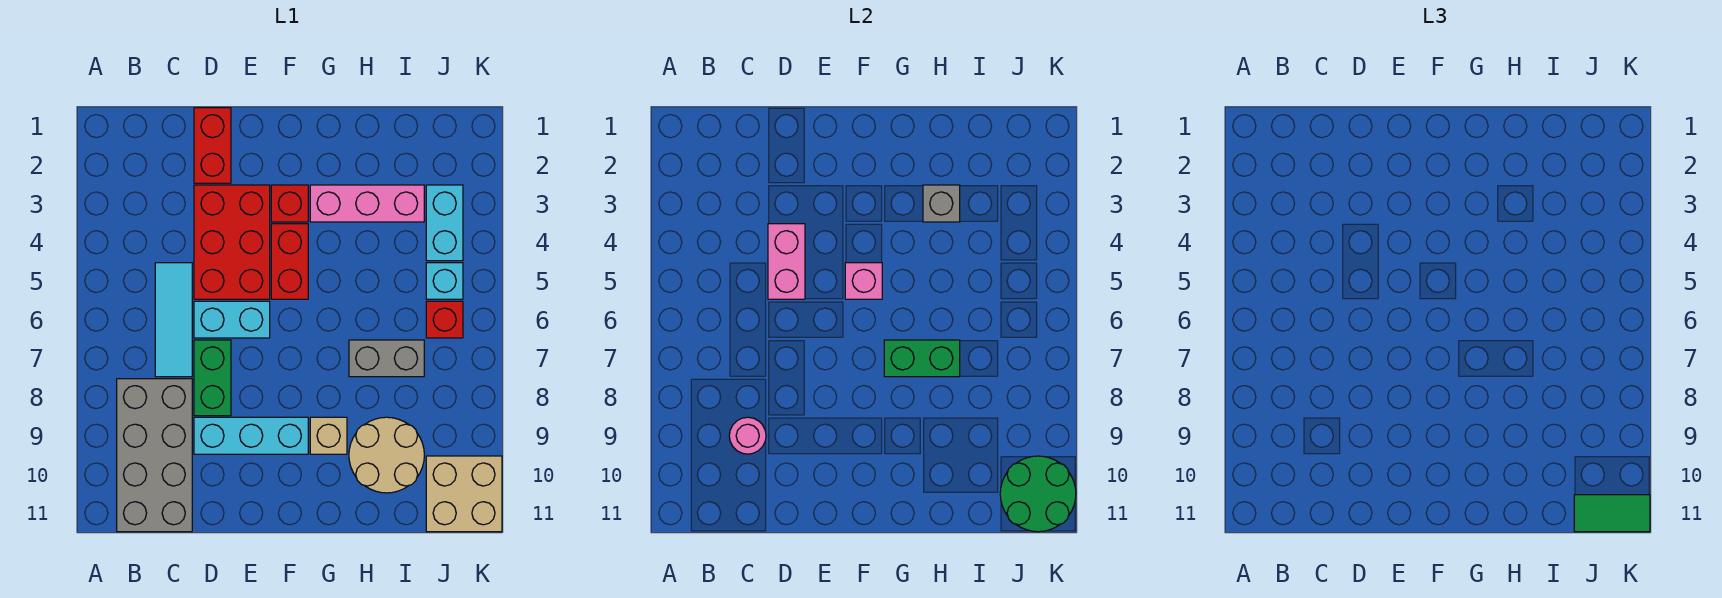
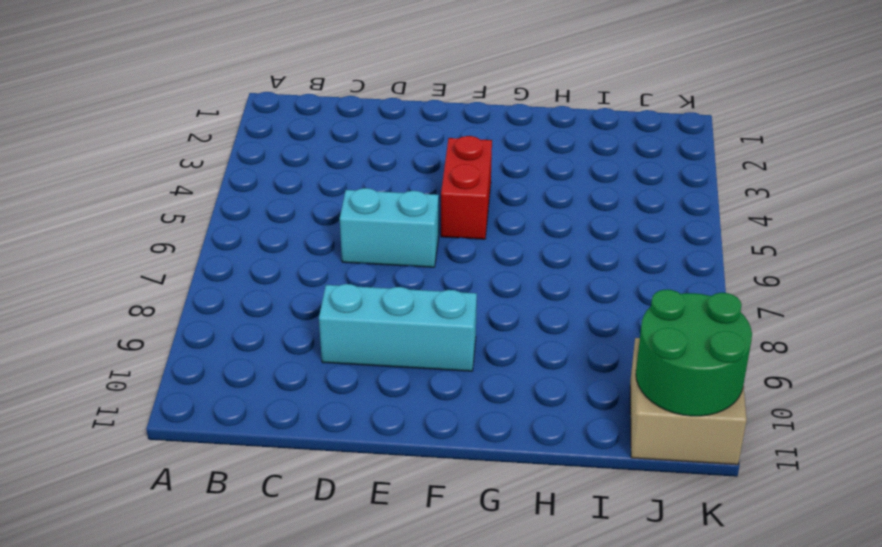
none -> grey 2x4 brick [117,379,192,532]
none -> cyan 1x3 tile [155,263,192,377]
none -> red 1x2 brick [194,108,231,183]

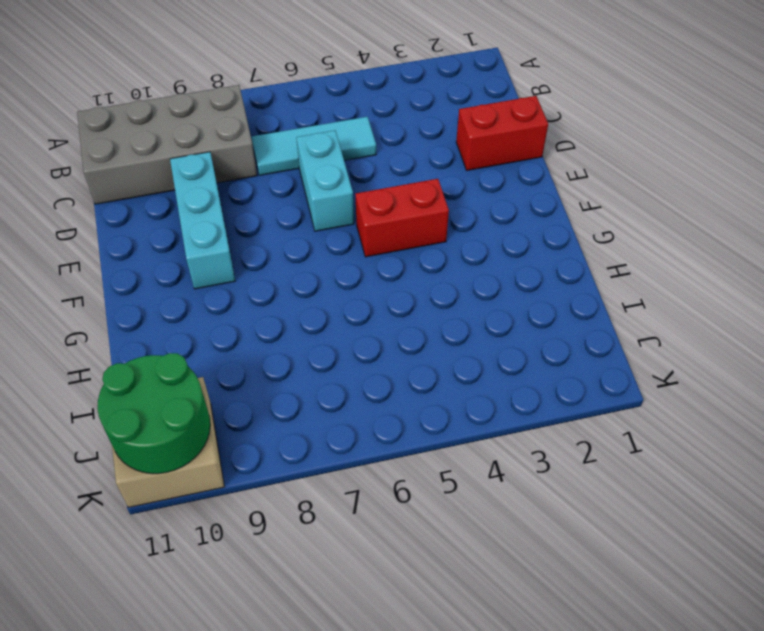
none -> red 2x3 brick [194,185,270,299]
none -> green 1x2 brick [194,340,231,416]
none -> red 1x1 brick [271,185,308,222]

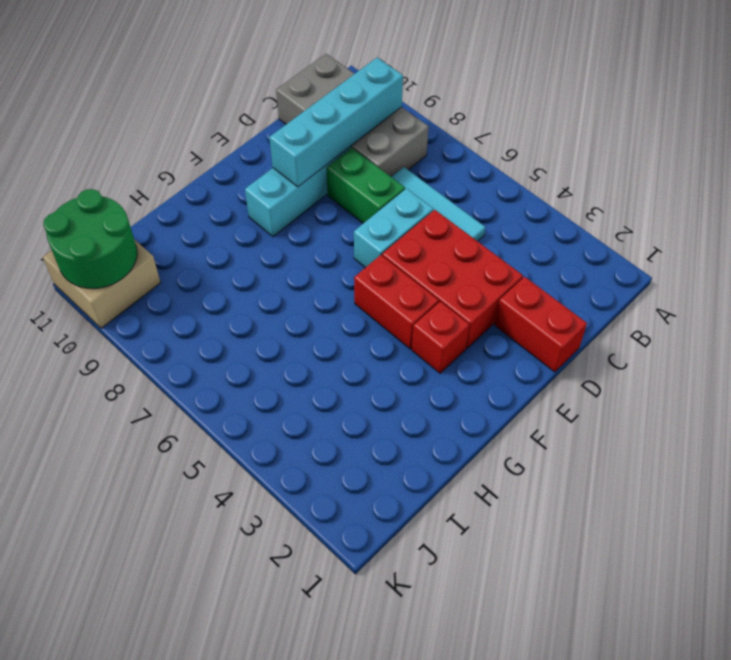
cyan 1x4 brick [269,58,403,187] -> pink 1x1 round brick [729,417,766,454]
none -> pink 1x3 brick [310,185,424,222]
none -> tan 1x1 brick [310,417,347,454]
none -> grey 1x2 brick [349,340,424,377]

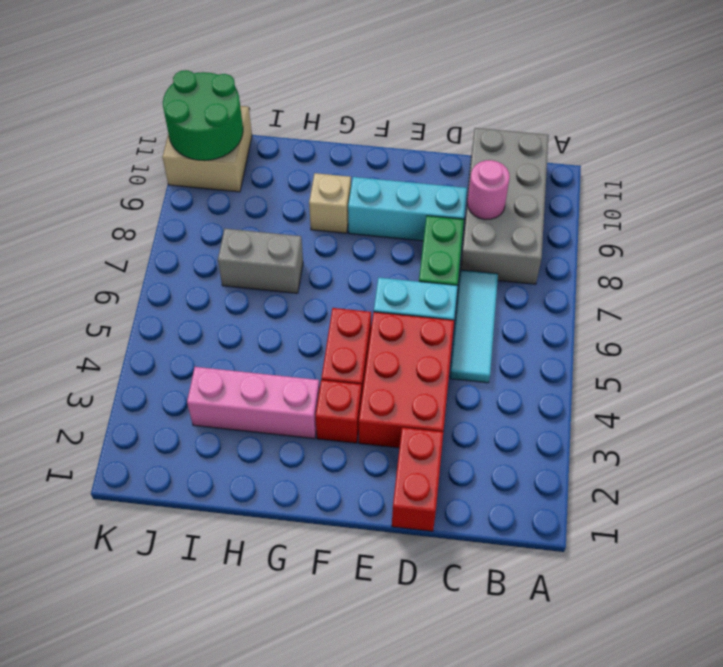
none -> tan 2x2 round brick [349,417,424,493]
none -> cyan 1x2 brick [426,185,463,261]
none -> cyan 1x1 brick [426,263,463,299]

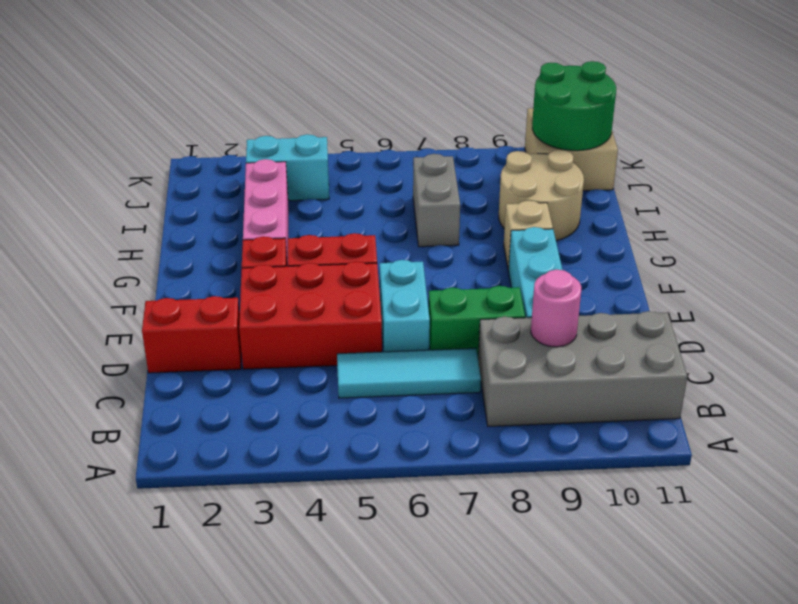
none -> cyan 1x1 brick [426,263,463,299]
none -> red 1x1 brick [426,301,463,338]
none -> pink 1x2 brick [768,224,805,299]

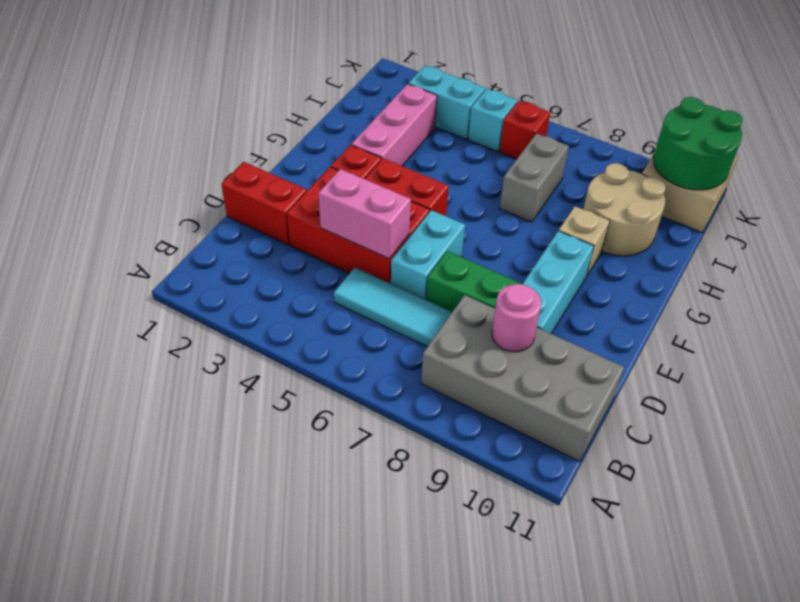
none -> pink 1x1 brick [845,263,882,299]
none -> green 1x2 brick [884,340,960,377]
none -> grey 1x1 brick [923,185,960,222]

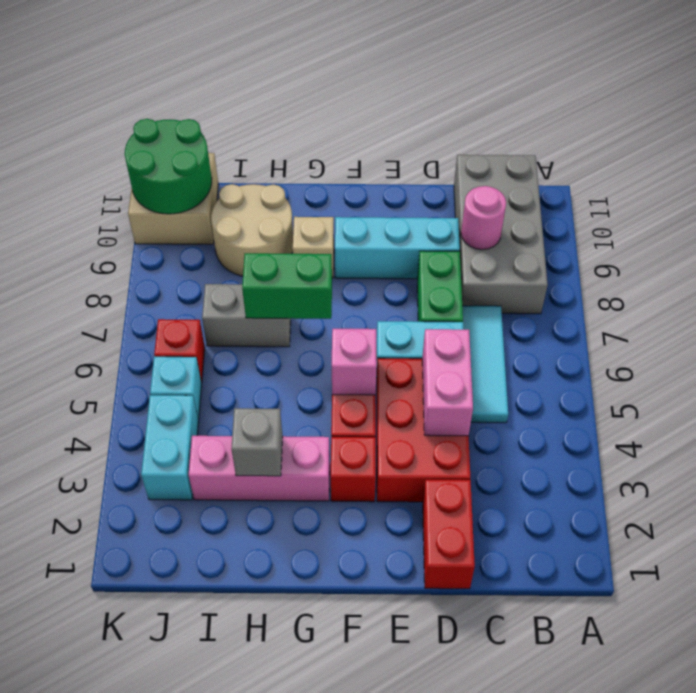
none -> green 1x2 tile [1574,495,1650,532]

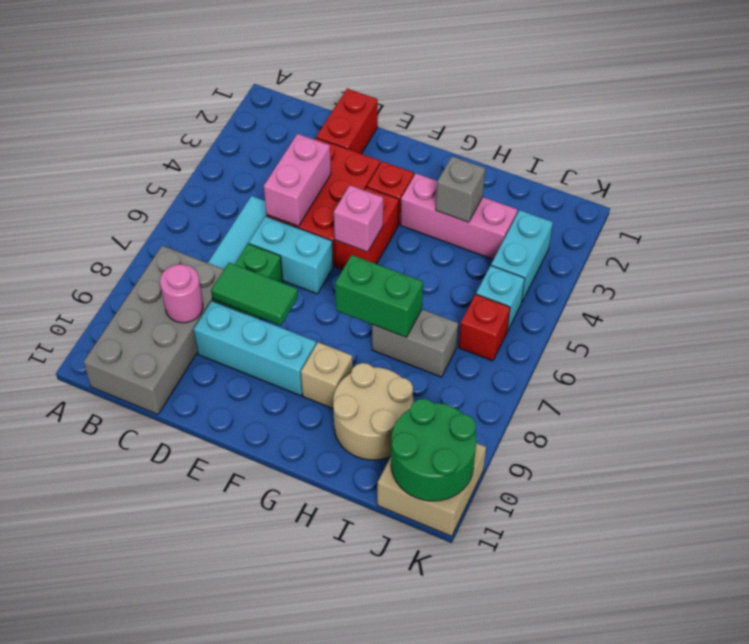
green 1x2 tile [211,263,298,325] -> green 1x2 tile moved to [1574,495,1650,532]

